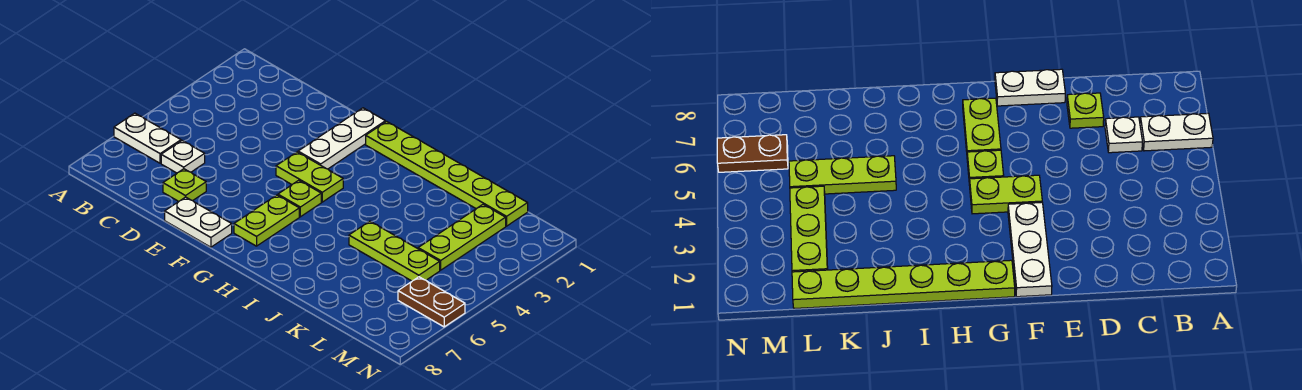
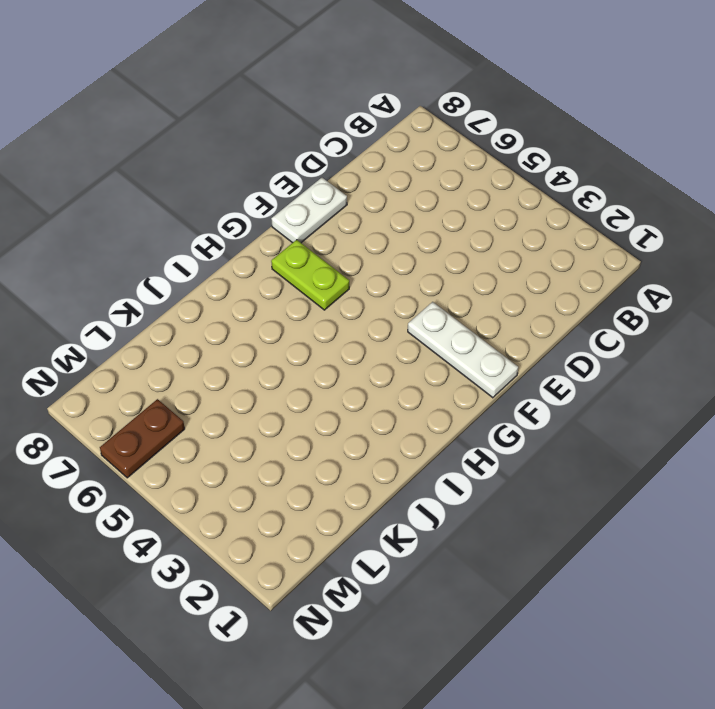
none -> white 1x2 plate [114,113,181,163]
none -> white 1x1 plate [161,141,205,173]
none -> lime 1x1 plate [163,169,206,202]

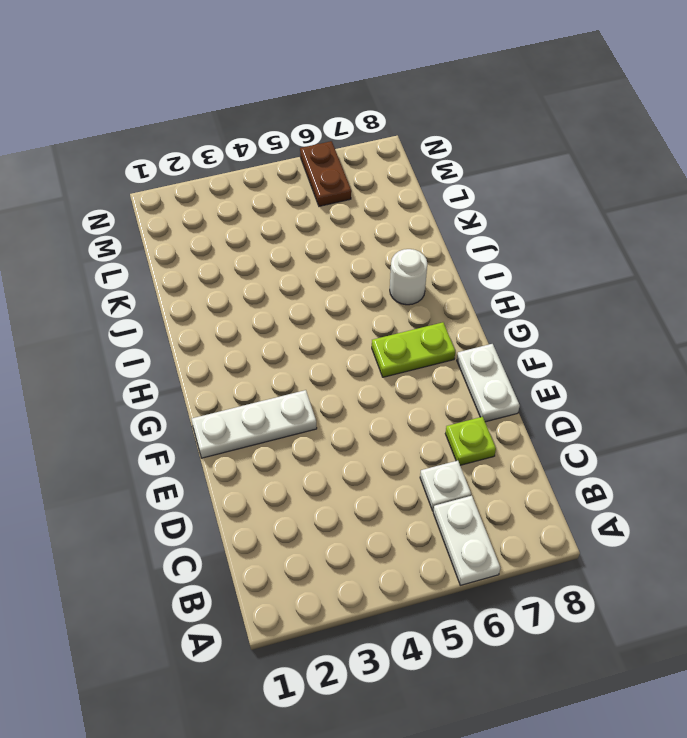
white 1x1 round brick [390,249,427,305] -> none
none -> lime 1x2 plate [276,152,343,202]
none -> lime 1x6 plate [366,121,528,226]
none -> lime 1x1 plate [278,180,321,217]

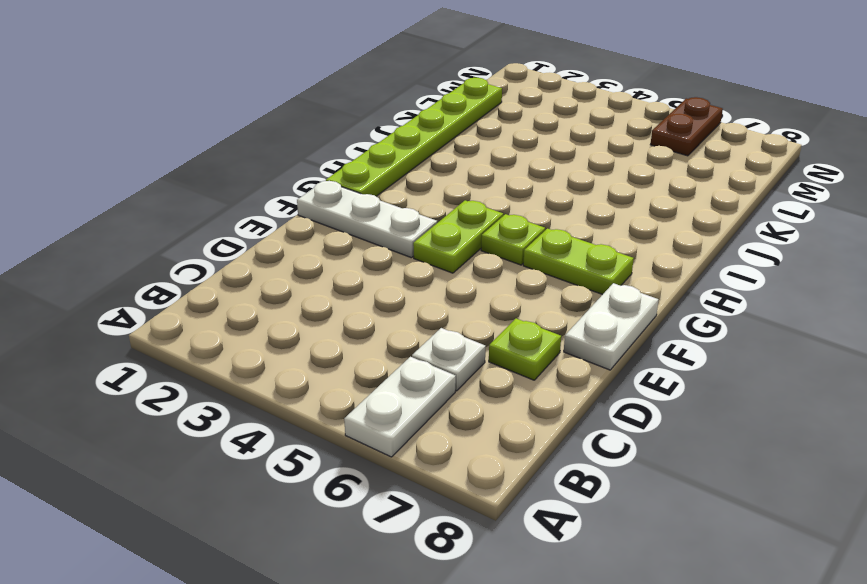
none -> lime 1x3 plate [349,221,440,281]
none -> lime 1x3 plate [418,204,506,270]

